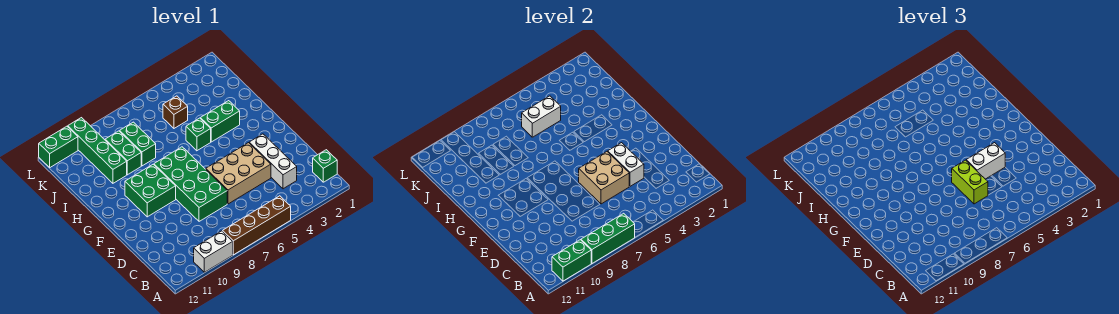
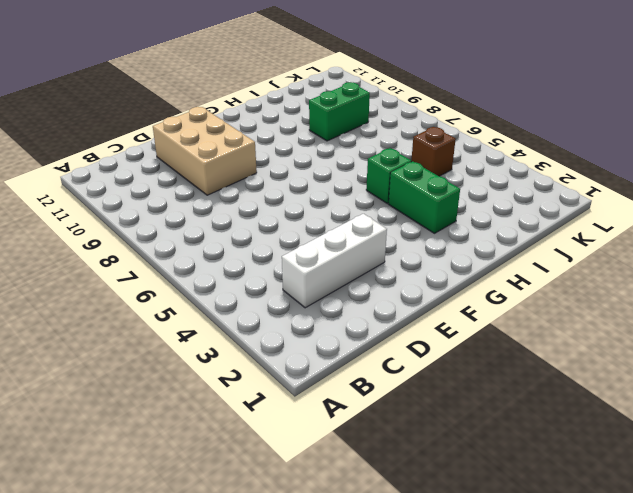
tan 2x3 brick [153,107,257,195] -> tan 2x3 brick moved to [206,143,271,204]
none -> brown 1x4 brick [223,196,291,255]
none -> white 1x2 brick [194,231,233,272]
none -> green 1x1 brick [313,150,337,182]

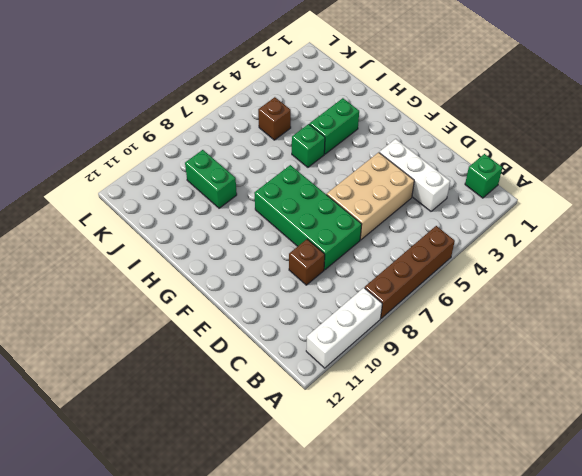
white 1x3 brick [306,288,382,368] -> white 1x2 brick [194,231,233,272]
brown 1x1 brick [289,239,325,285] -> none
none -> green 2x2 brick [125,164,176,217]
none -> green 1x2 brick [120,122,156,166]
none -> green 1x4 brick [68,118,127,183]

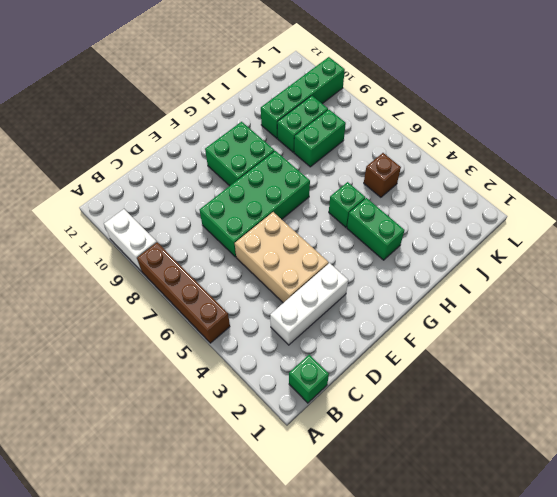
none -> green 1x2 brick [39,126,78,167]
none -> green 1x3 brick [581,213,635,264]
none -> green 1x2 brick [552,240,591,281]

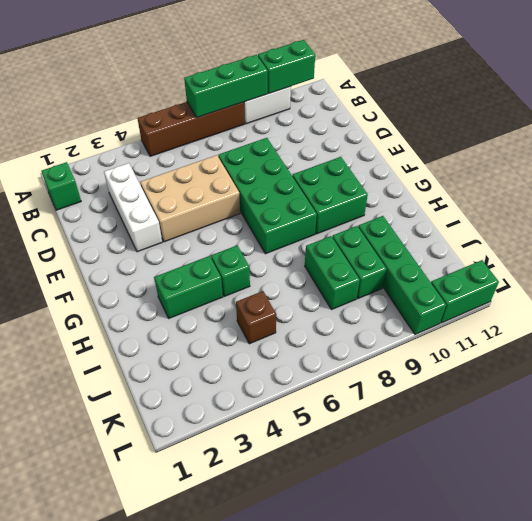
none -> white 1x2 brick [608,143,644,186]
none -> tan 2x2 brick [579,152,629,204]
none -> white 1x2 brick [522,96,561,137]

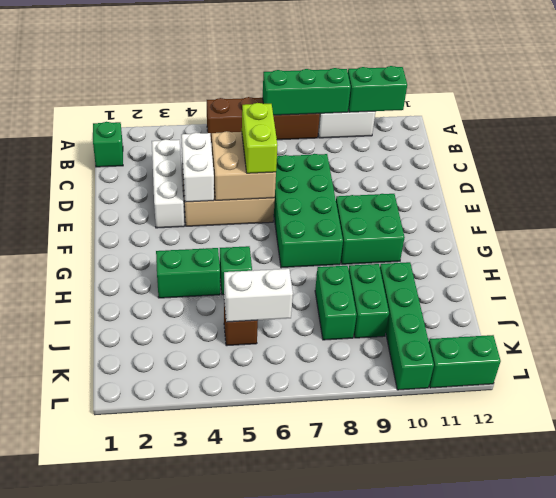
none -> white 1x2 brick [966,143,1005,179]

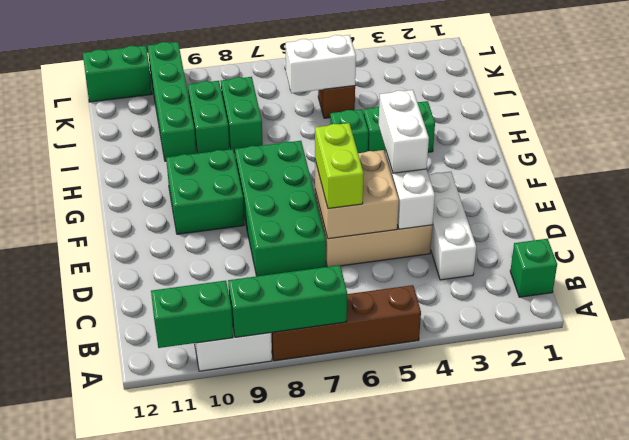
white 1x2 brick [379,90,429,173] -> white 1x2 brick turned to [966,143,1005,179]

